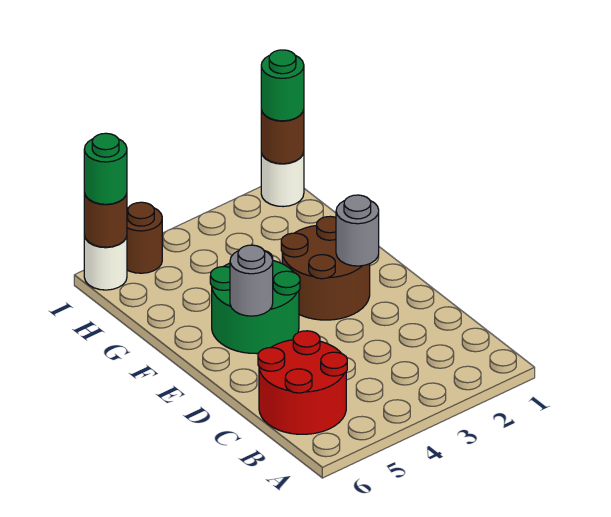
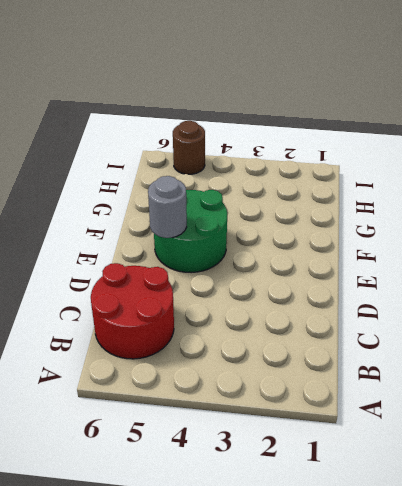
none -> brown 2x2 round brick [281,216,370,320]
none -> white 1x1 round brick [261,152,304,207]
none -> white 1x1 round brick [84,236,127,290]

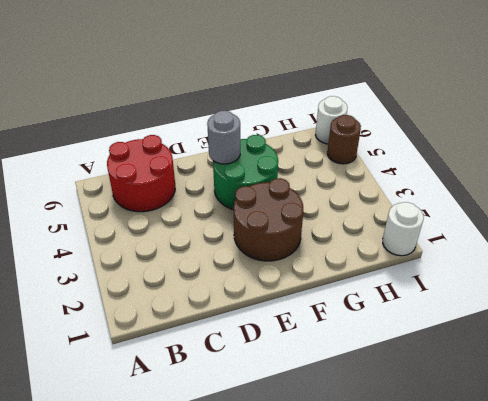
none -> grey 1x1 round brick [336,195,379,266]
none -> brown 1x1 round brick [261,109,304,164]
none -> brown 1x1 round brick [84,193,127,247]

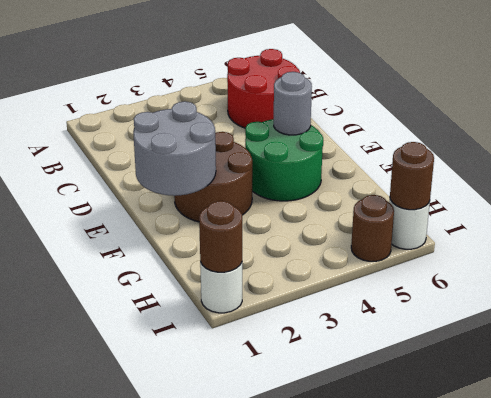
grey 2x2 round brick [133,101,216,196] -> grey 1x1 round brick [336,195,379,266]
none -> green 1x1 round brick [261,50,304,121]
none -> green 1x1 round brick [84,133,127,204]

